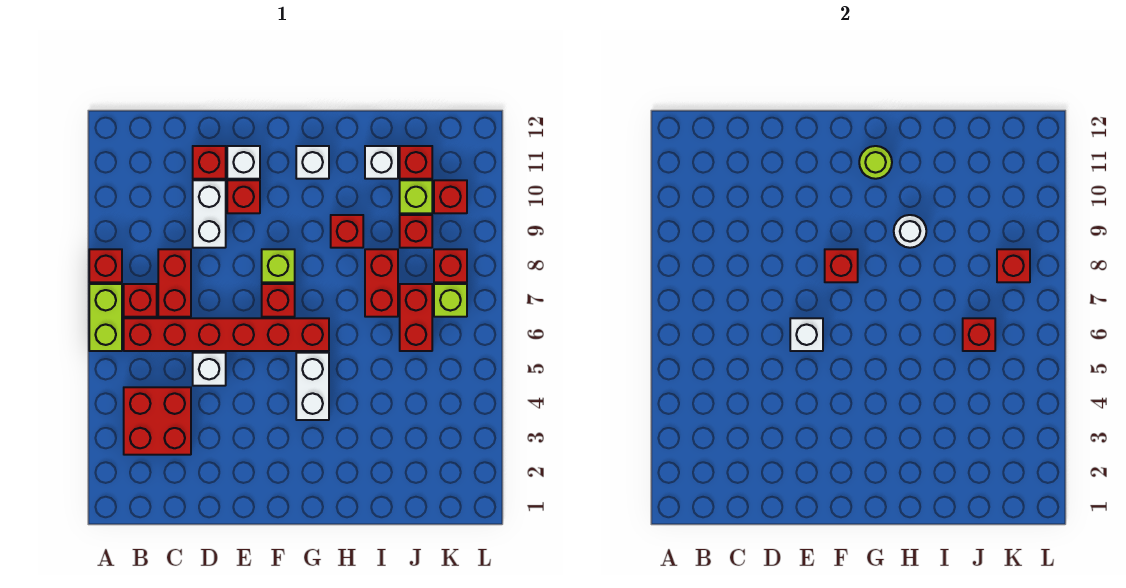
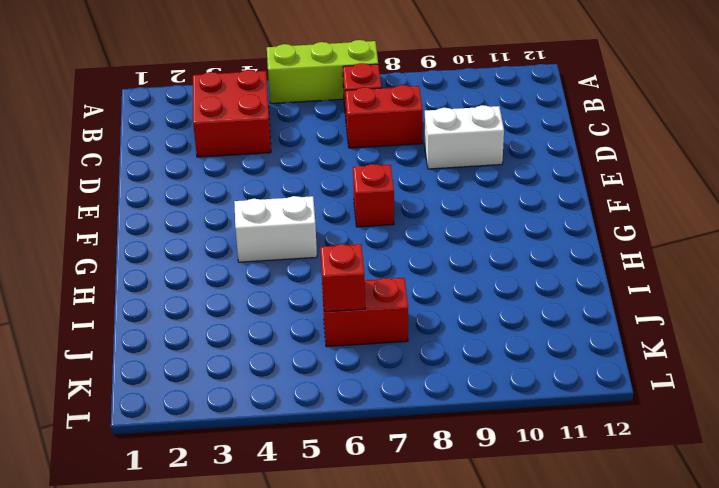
lime 1x3 brick [267,40,378,104] -> lime 1x2 brick [89,284,122,351]
none -> red 1x1 brick [89,249,122,282]
none -> red 1x6 brick [124,318,329,351]
none -> white 1x1 brick [193,353,226,386]
none -> red 1x1 brick [193,146,226,179]

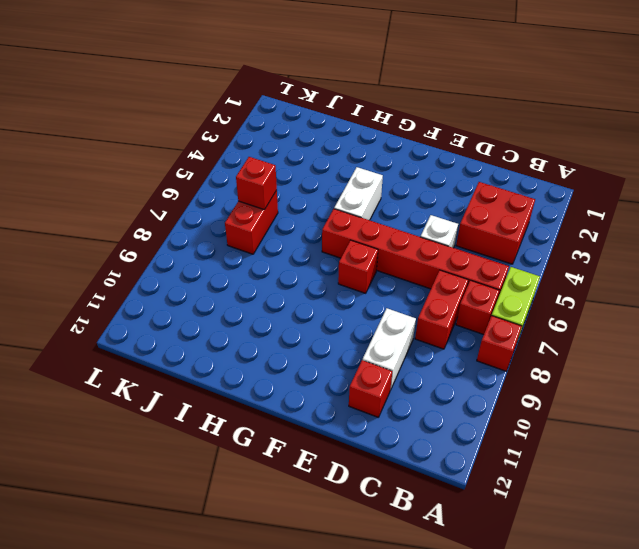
none -> red 1x1 brick [227,180,260,213]
none -> white 1x1 brick [227,146,260,179]
none -> lime 1x1 brick [262,249,295,282]
none -> white 1x1 brick [296,146,329,179]

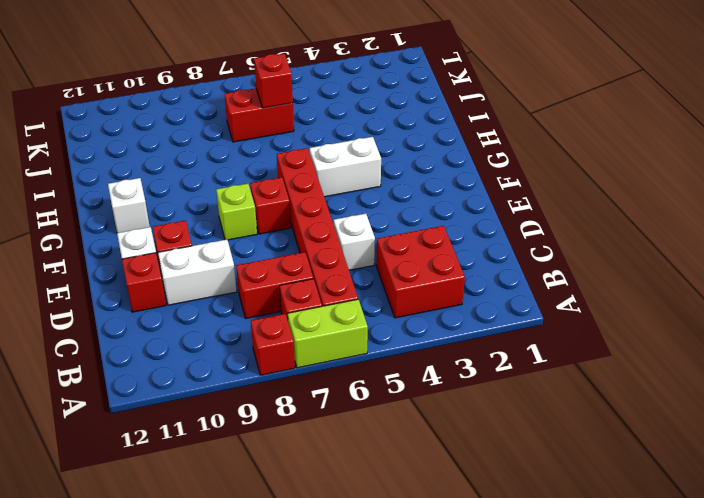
none -> red 1x1 brick [331,215,363,248]
none -> red 1x2 brick [365,249,398,317]
none -> white 1x1 brick [365,146,398,179]
none -> red 1x1 brick [400,215,432,248]

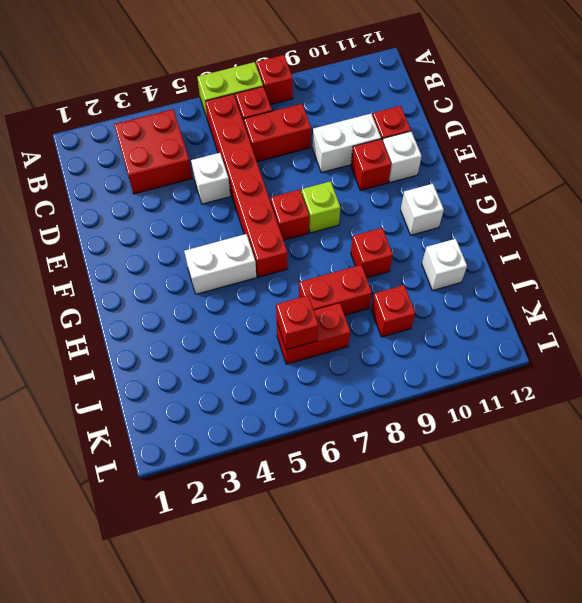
none -> lime 1x1 brick [400,180,432,213]
none -> red 1x1 brick [400,146,432,179]
none -> lime 1x1 brick [434,284,467,317]
none -> red 1x1 brick [434,249,467,282]

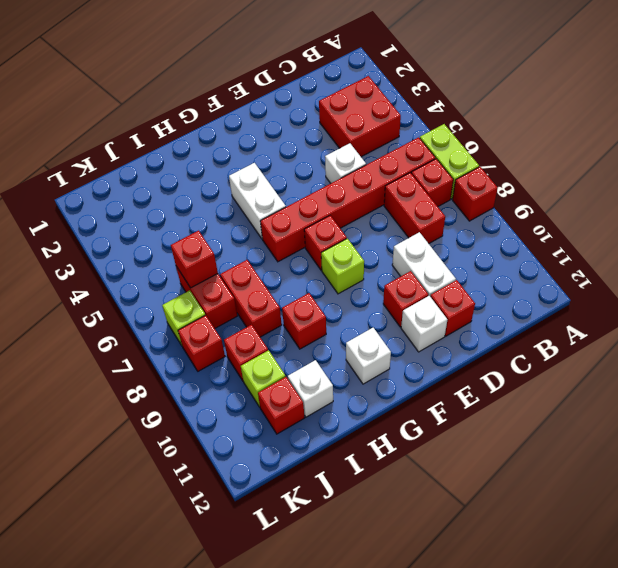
none -> red 1x1 brick [434,180,467,213]
none -> white 1x1 brick [790,318,823,351]
none -> red 1x1 brick [825,249,858,282]
none -> lime 1x1 round brick [859,146,892,179]

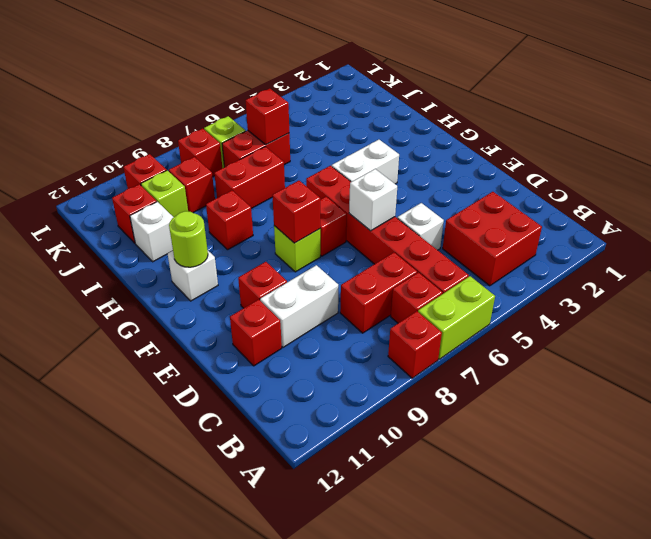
none -> white 1x1 brick [227,146,260,179]
none -> white 1x1 round brick [894,215,926,248]
none -> red 1x1 brick [997,249,1030,282]

